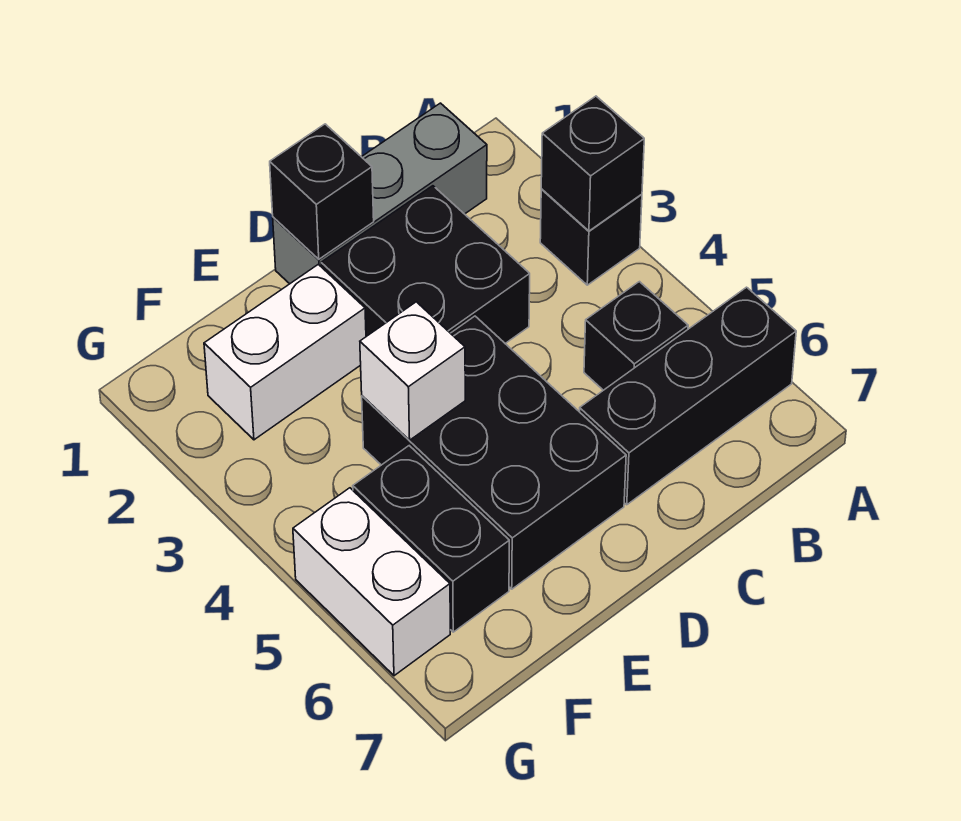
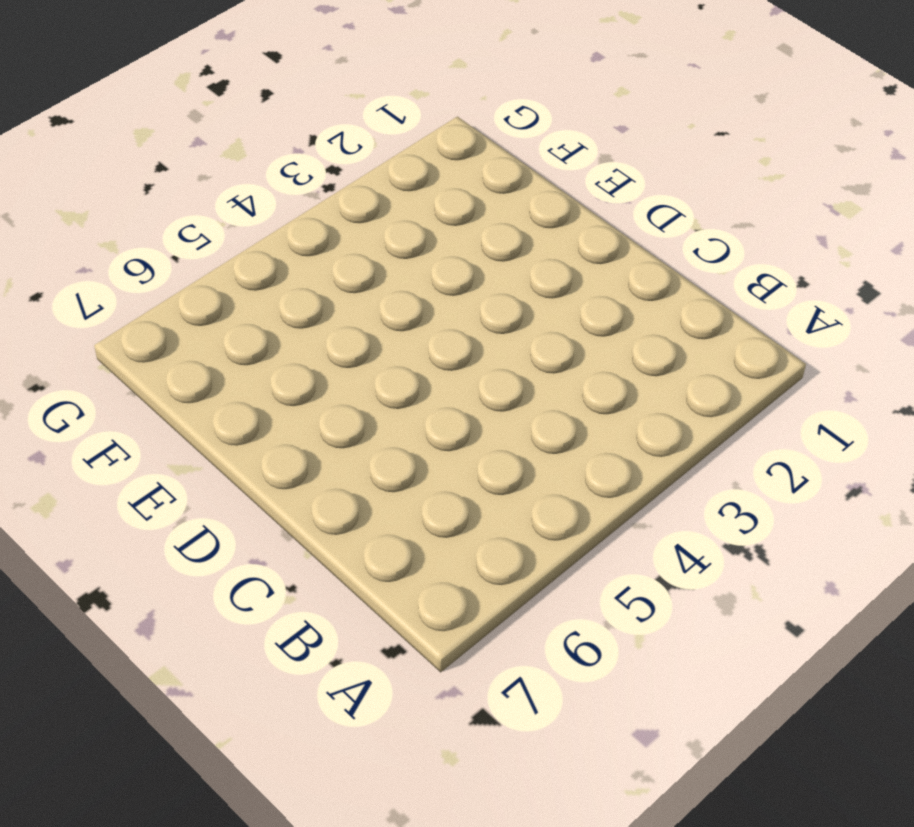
none -> black 1x1 brick [540,189,642,285]
none -> black 1x3 brick [579,287,796,505]
none -> grey 1x3 brick [273,103,487,284]

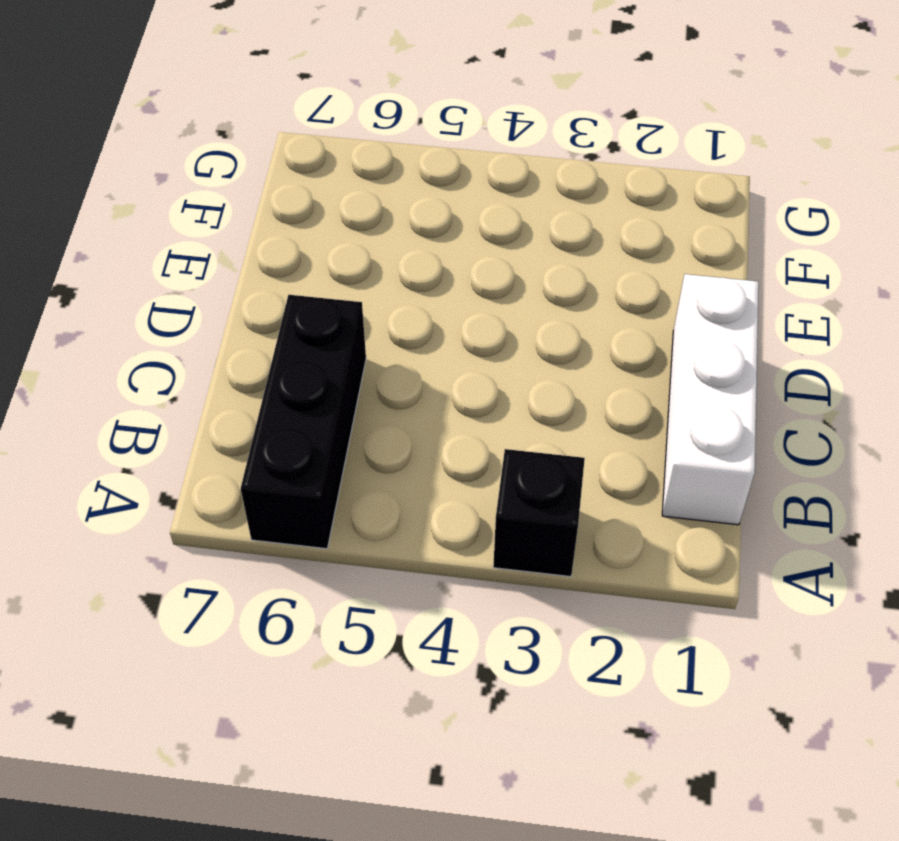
white 1x3 brick [662,274,759,525] -> grey 1x3 brick [273,103,487,284]
none -> black 1x1 brick [584,282,688,390]
none -> black 2x2 brick [321,186,530,343]
none -> black 2x3 brick [362,316,626,589]

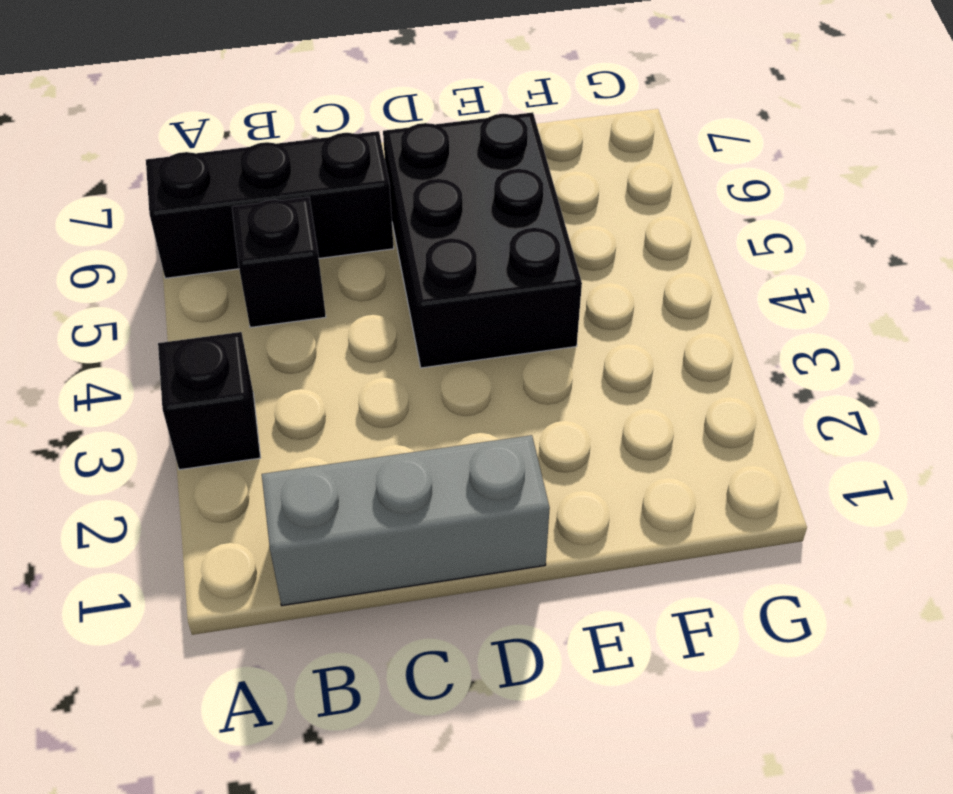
none -> black 2x2 brick [321,186,530,343]
none -> white 1x2 brick [204,264,366,440]
none -> black 1x2 brick [353,446,509,632]

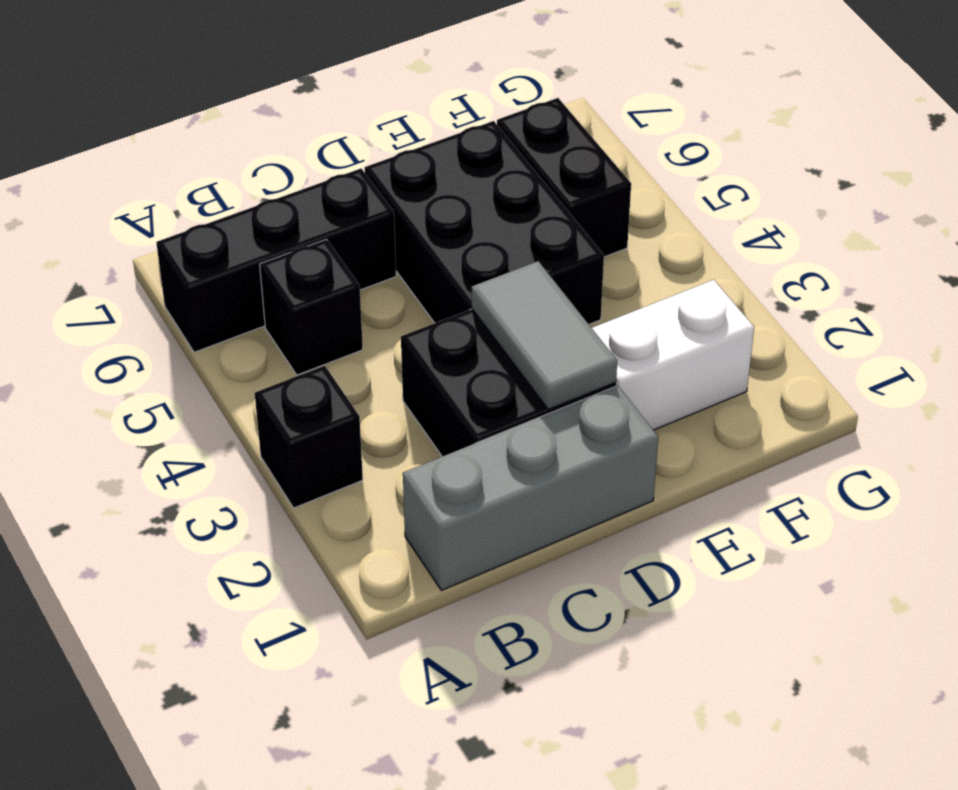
grey 1x2 tile [472,261,617,410] -> none
none -> white 1x2 brick [293,488,450,676]
none -> black 1x1 brick [541,96,644,231]
none -> black 1x1 brick [270,124,374,259]

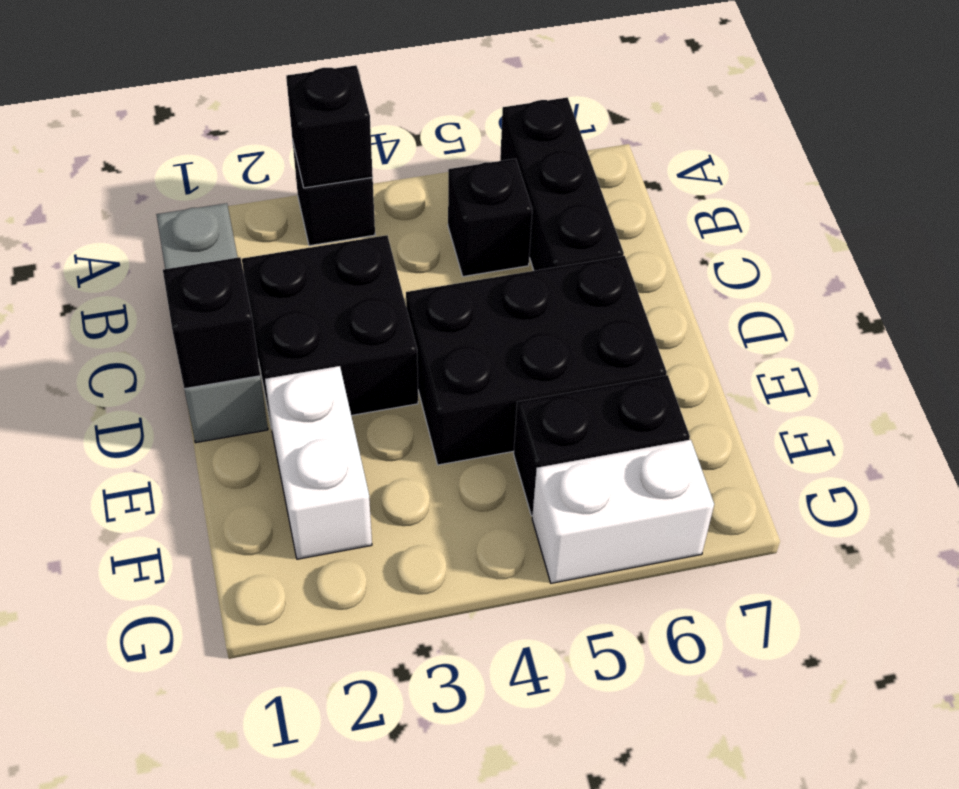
none -> white 1x1 brick [360,302,465,440]

